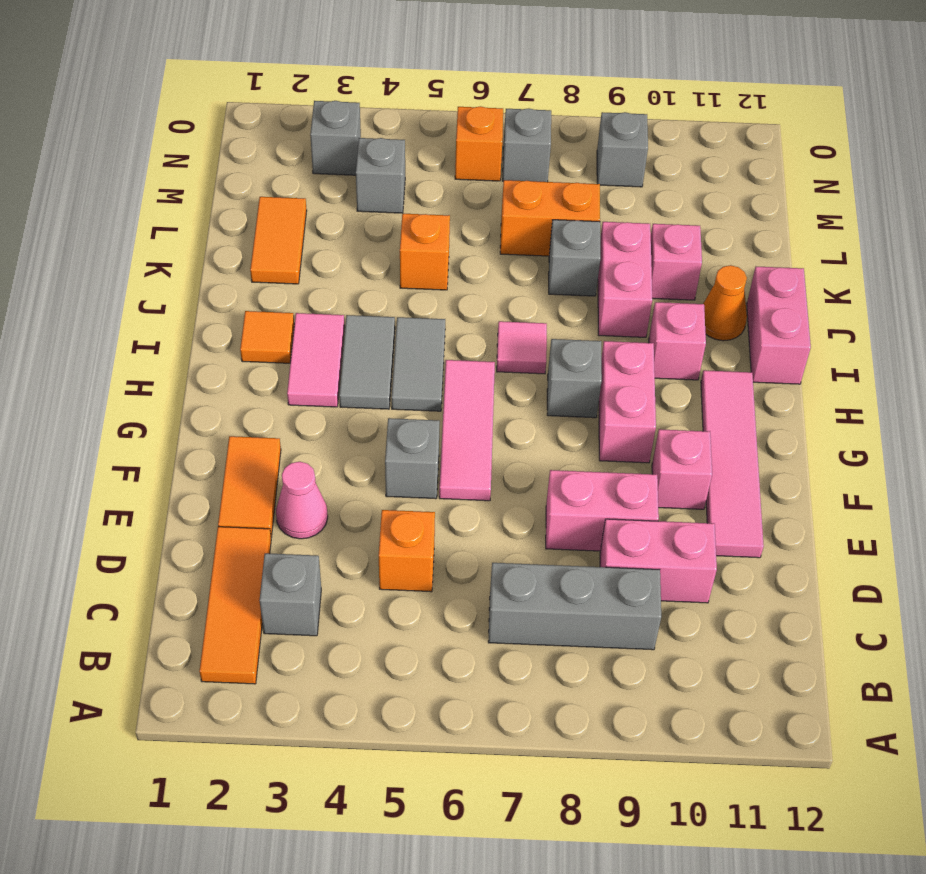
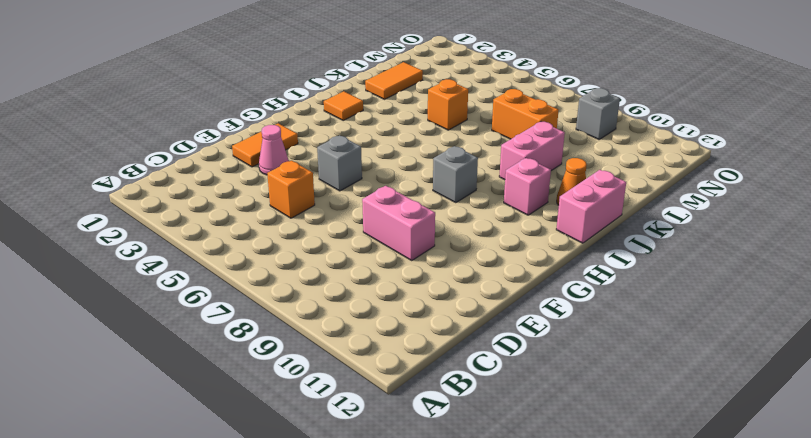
none -> orange 1x3 tile [199,527,271,684]
none -> grey 1x1 brick [260,553,321,636]
none -> grey 1x3 brick [488,563,661,650]
none -> pink 1x2 brick [600,519,717,603]

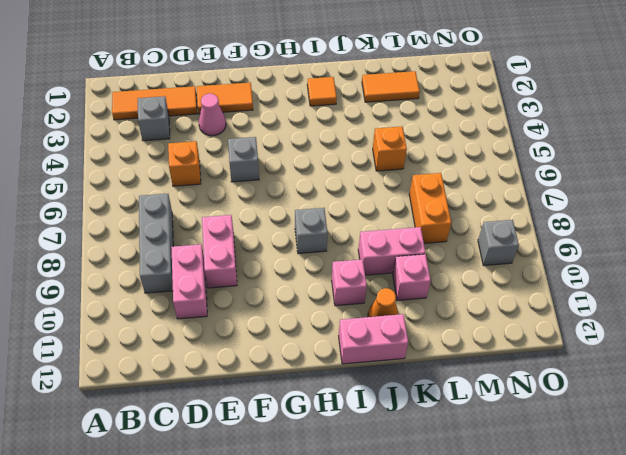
none -> pink 1x4 tile [701,370,764,558]
none -> pink 1x3 tile [439,360,495,501]
none -> pink 1x1 brick [652,429,712,509]
none -> pink 1x2 brick [599,341,656,463]

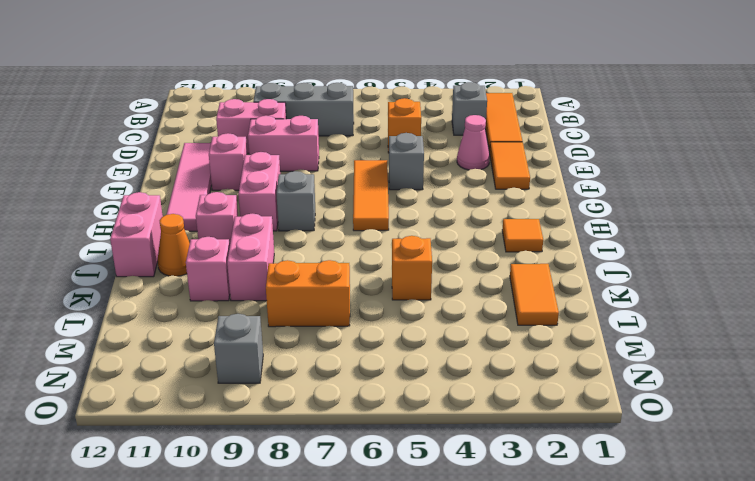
orange 1x3 tile [353,160,389,231] -> pink 1x3 tile [439,360,495,501]
none -> pink 1x2 tile [287,313,345,407]
none -> grey 1x2 tile [339,315,395,409]
none -> grey 1x2 tile [392,317,445,411]
none -> pink 1x1 tile [497,321,547,374]

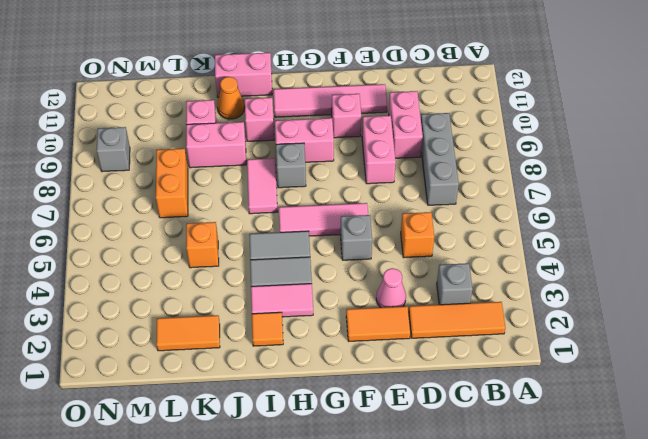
pink 1x2 tile [247,158,278,214] -> pink 1x1 tile [497,321,547,374]
none -> grey 1x1 brick [549,220,600,296]
none -> grey 1x1 brick [356,138,405,213]
none -> grey 1x1 brick [310,101,361,175]
none -> orange 1x1 brick [455,106,503,181]

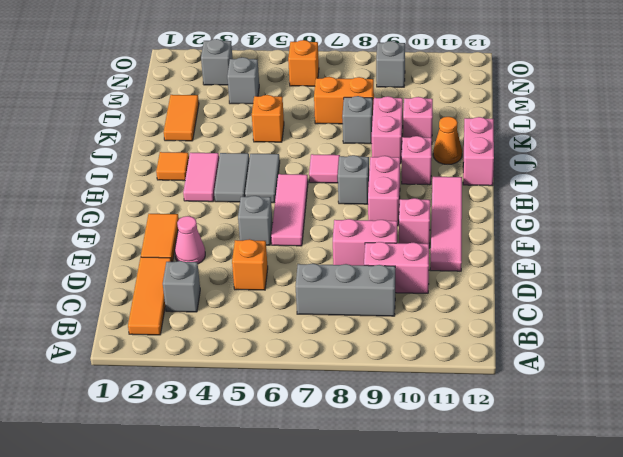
none -> grey 1x1 brick [502,108,551,182]

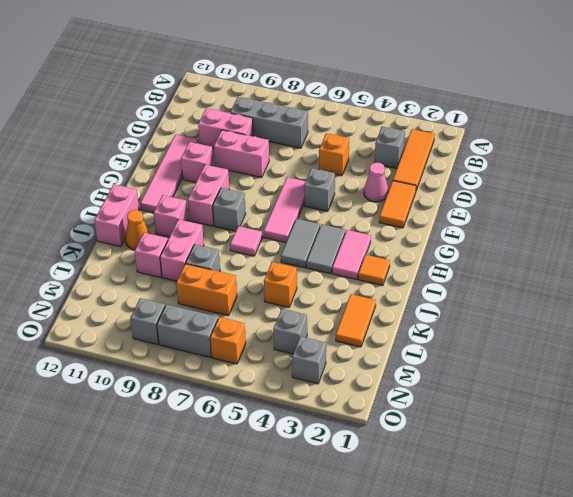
grey 1x2 brick [157,304,218,357] -> grey 1x1 brick [502,108,551,182]

